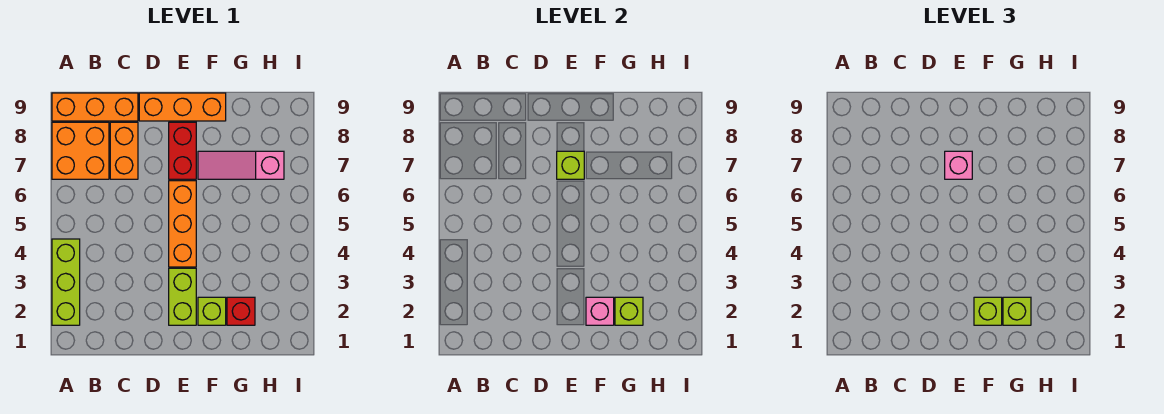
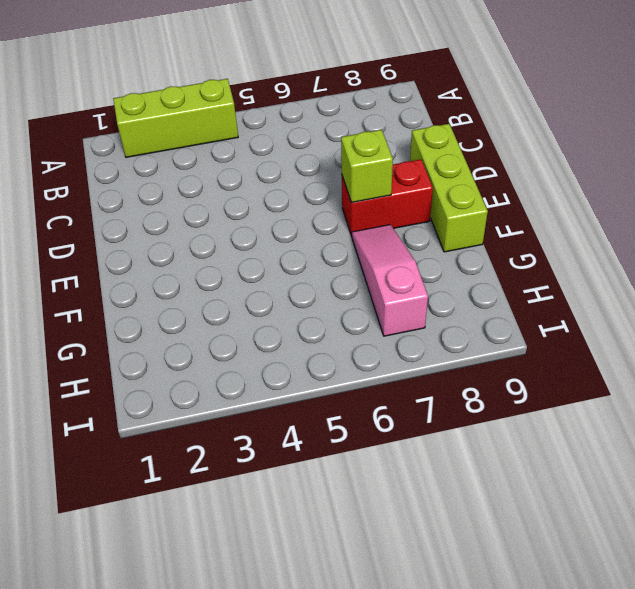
lime 1x3 brick [410,124,488,252] -> orange 1x3 brick [139,93,226,121]
none -> orange 2x2 brick [52,122,109,179]
none -> orange 1x3 brick [52,93,138,121]
none -> orange 1x2 brick [110,122,138,179]

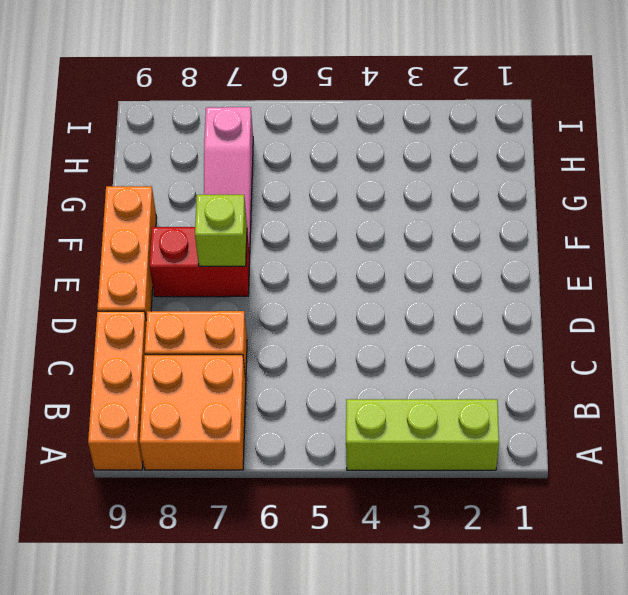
none -> lime 1x2 brick [169,268,196,325]
none -> orange 1x3 brick [169,181,196,267]
none -> lime 1x1 brick [198,297,226,325]

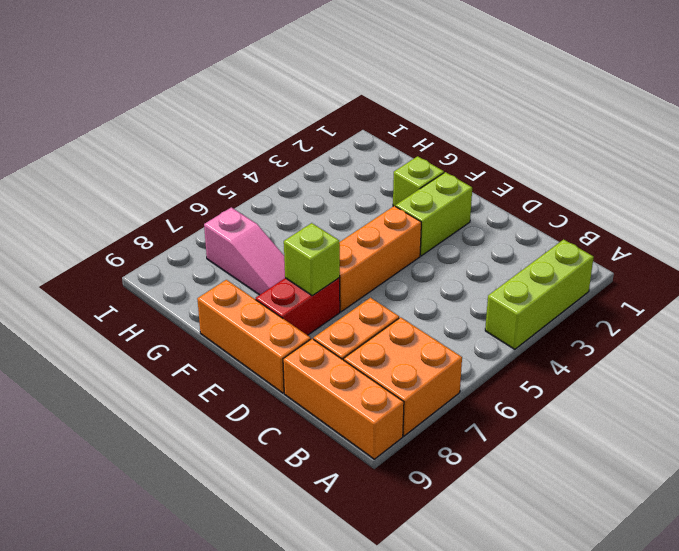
none -> red 1x1 brick [227,297,255,325]
none -> pink 1x1 brick [586,297,614,325]
none -> lime 1x1 brick [615,297,643,325]

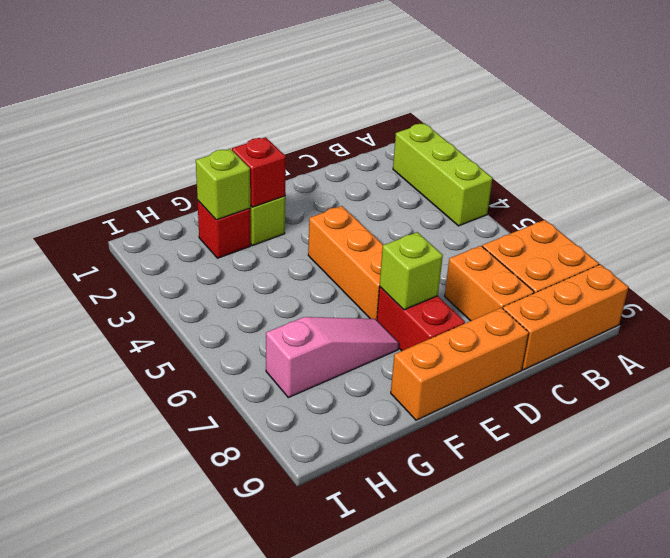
red 1x1 brick [232,137,286,207] -> pink 1x1 brick [586,297,614,325]
none -> lime 1x2 brick [169,268,196,325]
none -> pink 1x1 brick [945,151,972,179]
none -> lime 1x1 brick [974,297,1002,325]

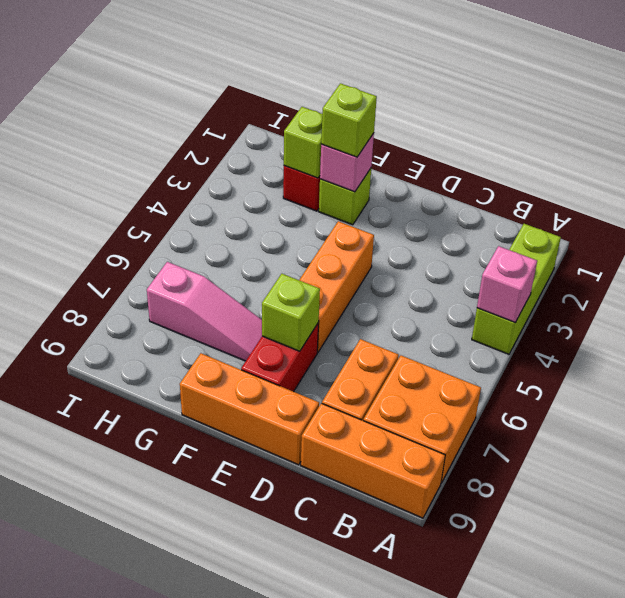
pink 1x1 brick [477,246,537,322] -> pink 1x1 brick moved to [945,151,972,179]
none -> lime 1x2 brick [169,268,196,325]
none -> lime 1x1 brick [1003,297,1031,325]

